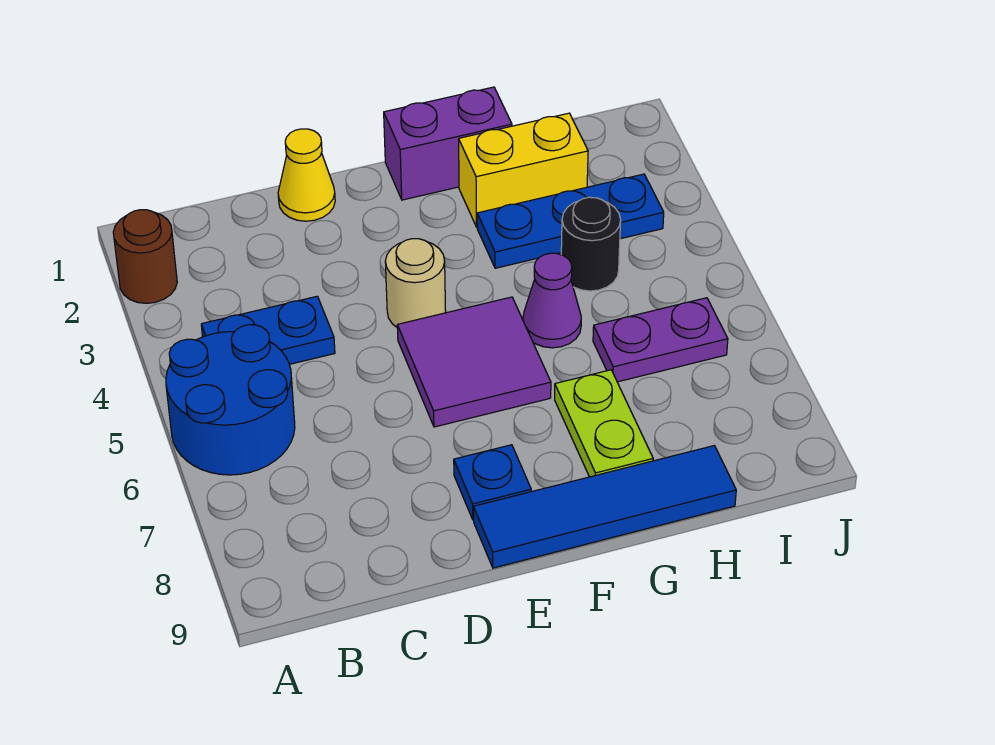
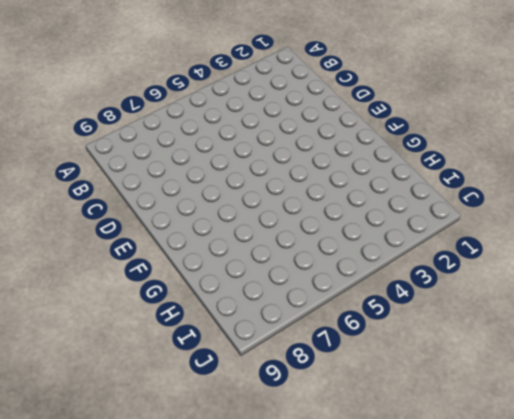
none -> brown 1x1 round brick [113,210,177,303]
none -> blue 2x2 round brick [166,325,295,475]
none -> blue 1x2 plate [201,296,335,364]

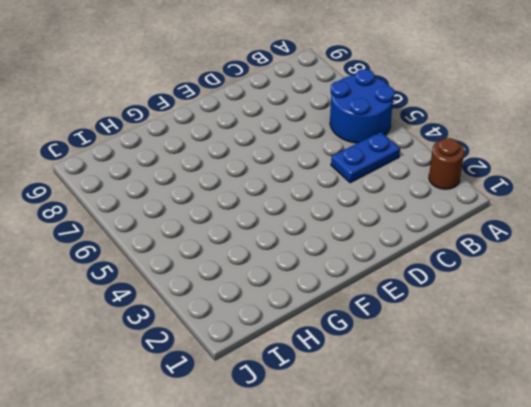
none -> yellow 1x1 cone [278,129,335,221]
none -> tan 1x1 round brick [385,239,446,327]
none -> purple 2x2 tile [397,297,551,427]

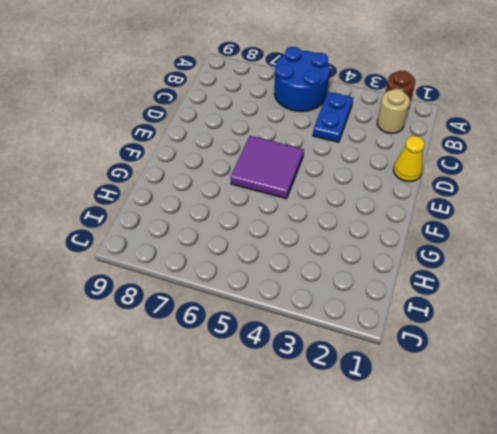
tan 1x1 round brick [377,89,410,133] -> tan 1x1 round brick moved to [385,239,446,327]
none -> blue 1x1 plate [454,445,531,520]
none -> blue 1x4 tile [474,446,736,568]
none -> purple 1x2 brick [384,87,512,200]

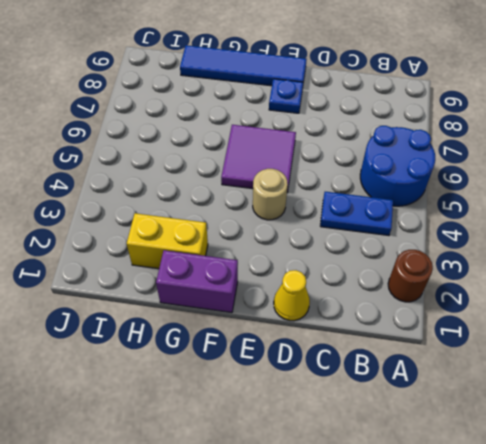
none -> blue 1x3 plate [477,174,664,268]
none -> purple 1x1 cone [523,253,581,348]
none -> lime 1x2 plate [555,370,653,477]

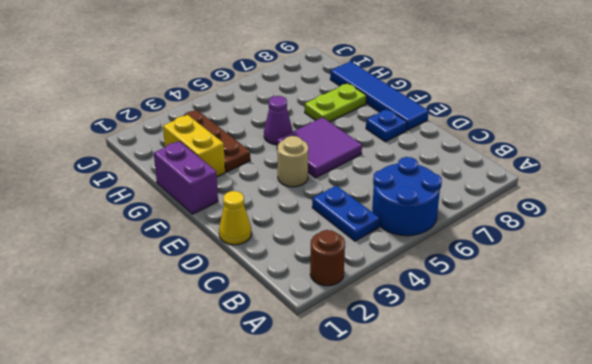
brown 1x3 plate [173,110,250,172] -> blue 1x3 plate [477,174,664,268]
none -> black 1x1 round brick [561,197,621,291]
none -> purple 1x2 plate [593,298,728,382]

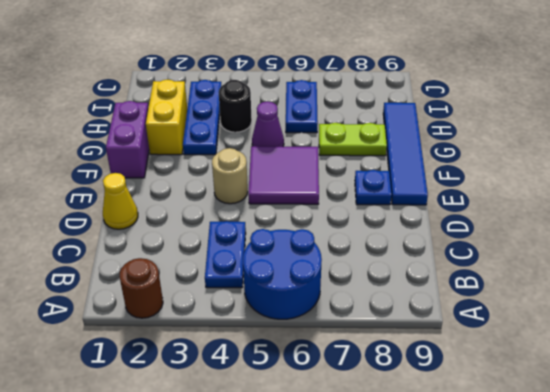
blue 1x2 plate [286,80,318,133] -> purple 1x2 plate [593,298,728,382]

